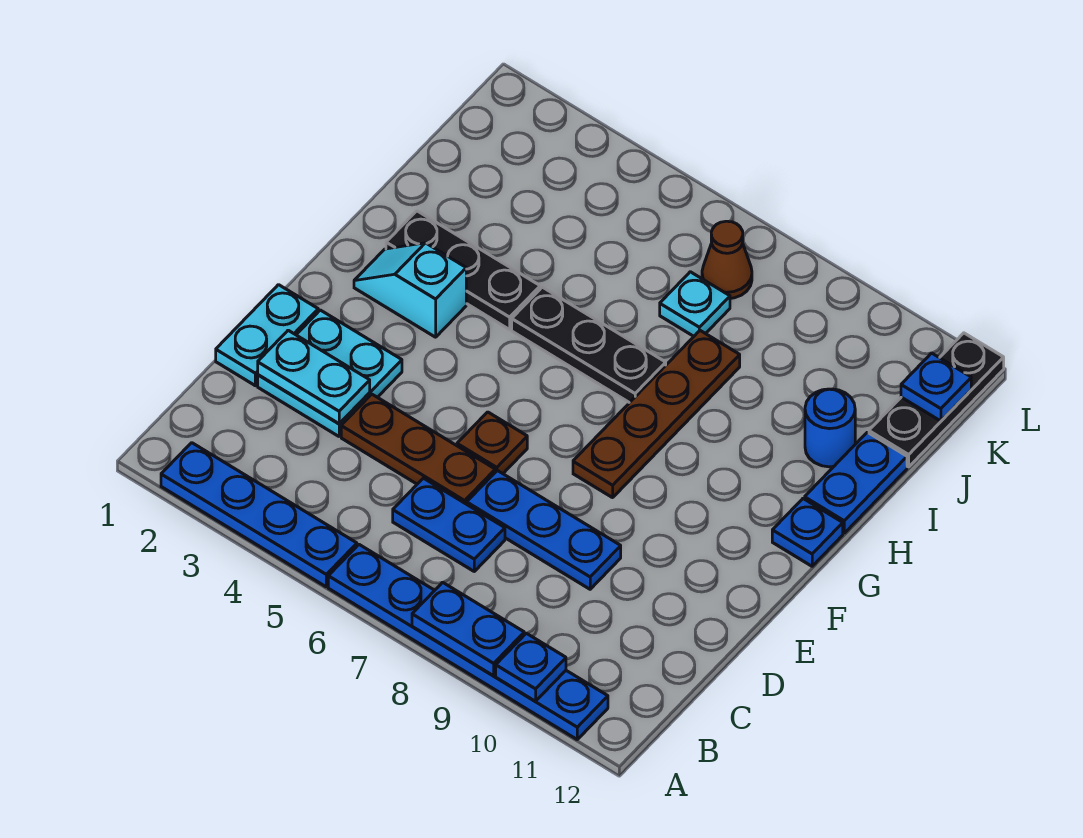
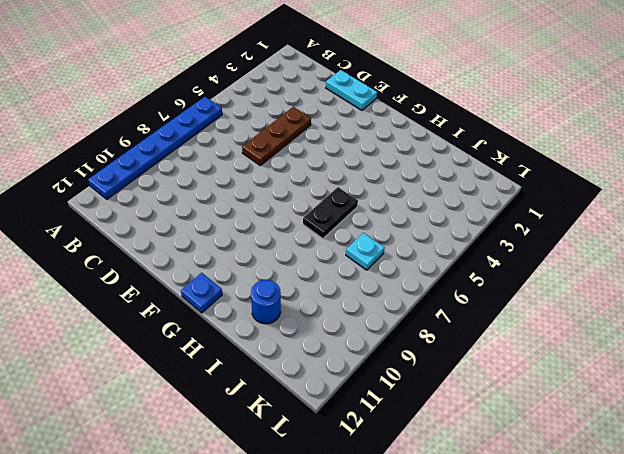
black 1x2 plate [303,187,358,239] -> black 1x3 plate [512,287,666,403]
none -> blue 1x4 plate [161,443,357,587]
none -> blue 1x2 plate [393,478,505,571]
none -> cyan 2x2 plate [258,310,402,436]

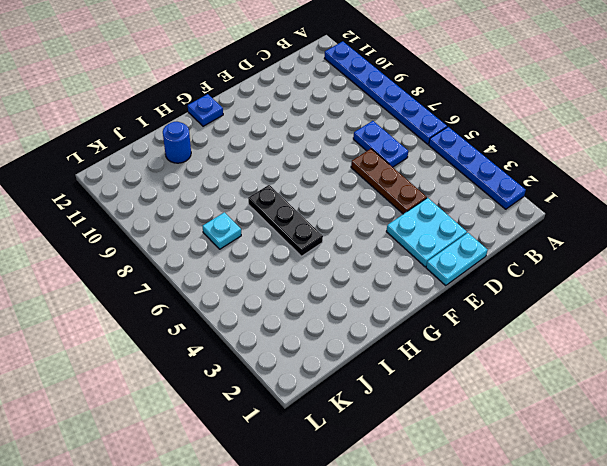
none -> blue 1x3 plate [467,471,621,589]
none -> brown 1x1 plate [457,412,527,474]
none -> brown 1x4 plate [573,331,740,498]

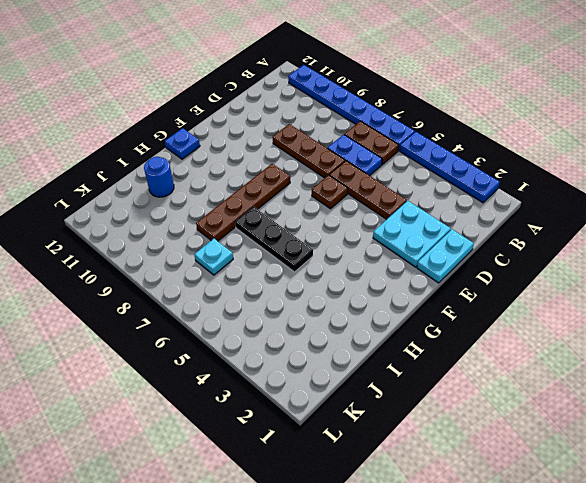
brown 1x2 plate [344,121,399,164] -> none
brown 1x3 plate [273,124,345,178] -> blue 1x3 plate [467,471,621,589]
none -> cyan 1x2 slope [354,243,466,337]
none -> black 1x3 plate [386,211,540,330]
none -> blue 1x2 plate [805,432,907,533]

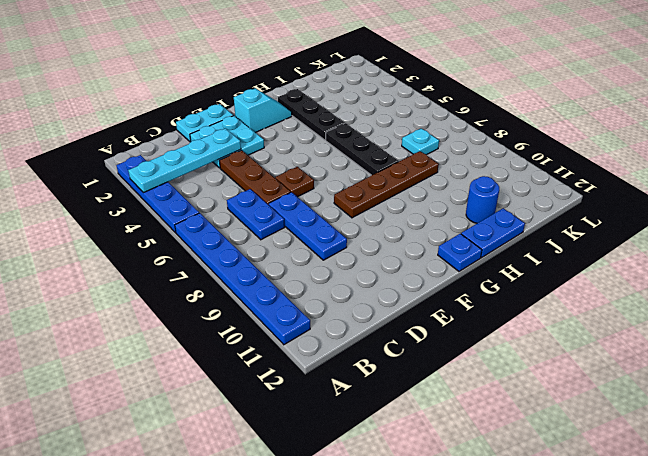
cyan 1x4 plate [128,129,241,193] -> cyan 1x2 plate [258,330,370,424]
cyan 1x2 slope [234,89,292,133] -> cyan 1x2 slope turned to [354,243,466,337]
none -> black 1x3 plate [869,333,1004,467]
none -> brown 1x1 cone [702,221,752,298]
none -> blue 1x2 plate [412,582,524,676]

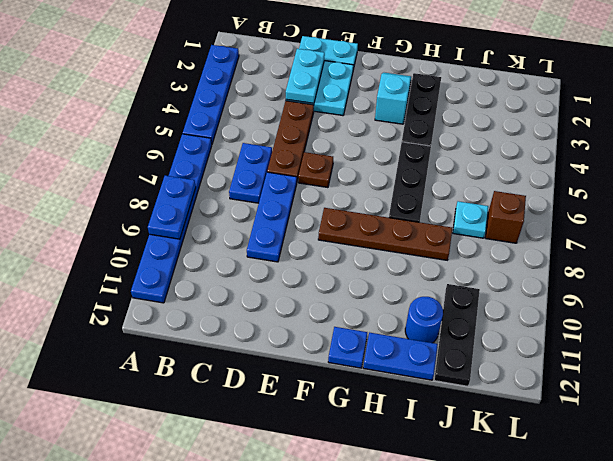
black 1x3 plate [434,284,480,386] -> black 1x3 plate turned to [869,333,1004,467]
brown 1x1 brick [485,191,526,243] -> brown 1x1 cone [702,221,752,298]
none -> blue 1x1 plate [496,633,566,701]
none -> blue 1x1 plate [901,353,971,421]

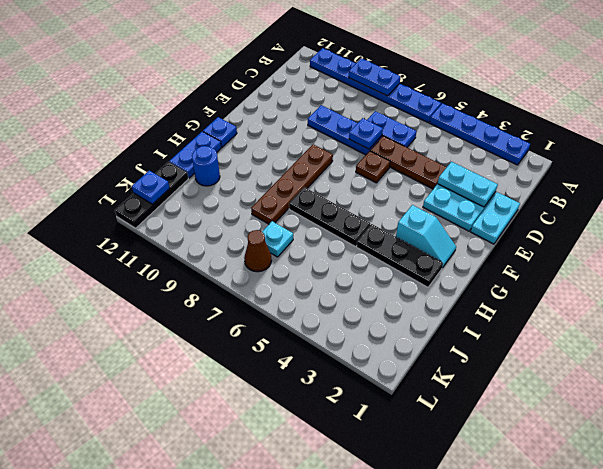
blue 1x1 plate [349,118,383,149] -> blue 1x1 plate moved to [496,633,566,701]

